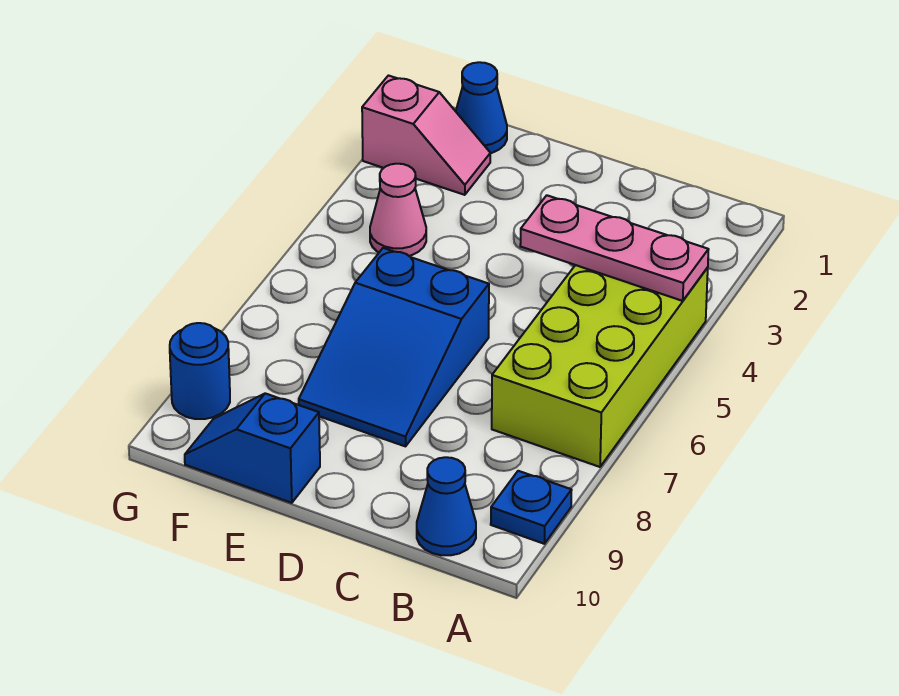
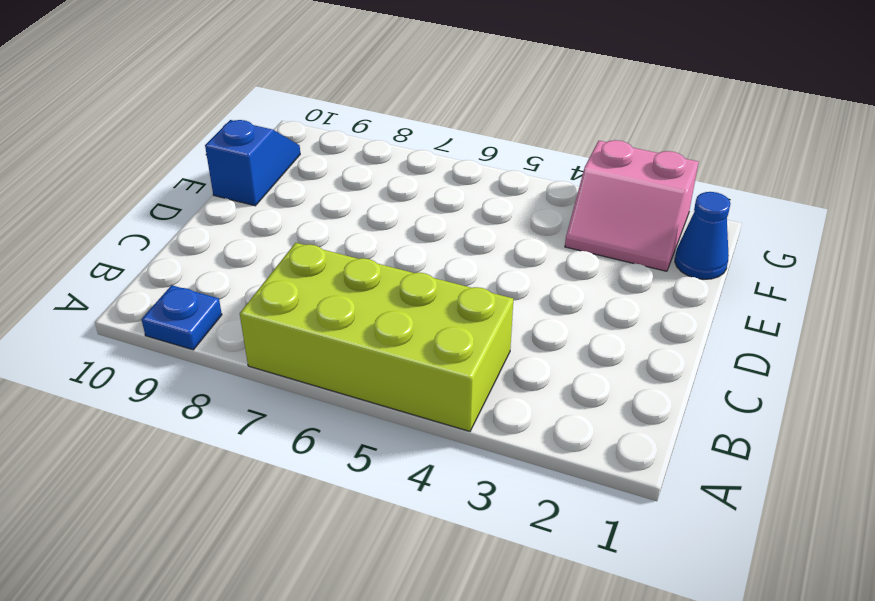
pink 2x2 slope [565,140,699,271] -> pink 1x2 slope [362,76,490,195]
none -> blue 1x1 cone [417,457,476,555]
none -> blue 2x3 slope [299,248,489,446]

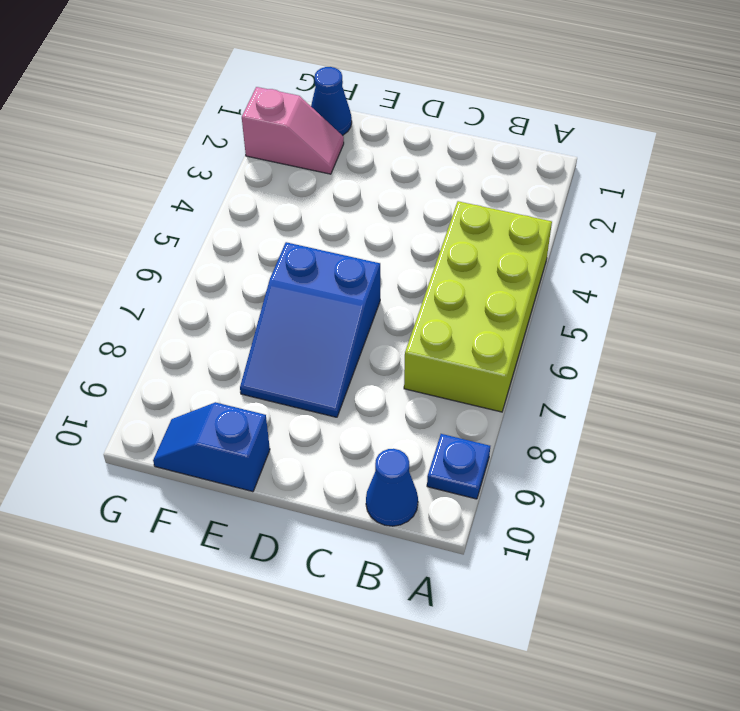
none -> pink 1x1 cone [370,164,426,256]
none -> blue 1x1 round brick [170,323,230,419]

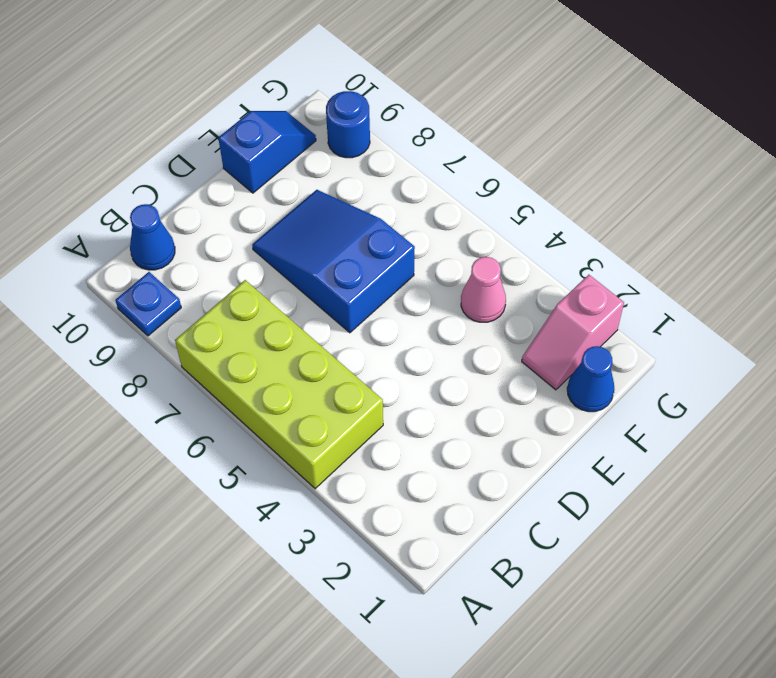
none -> pink 1x3 plate [520,195,709,301]

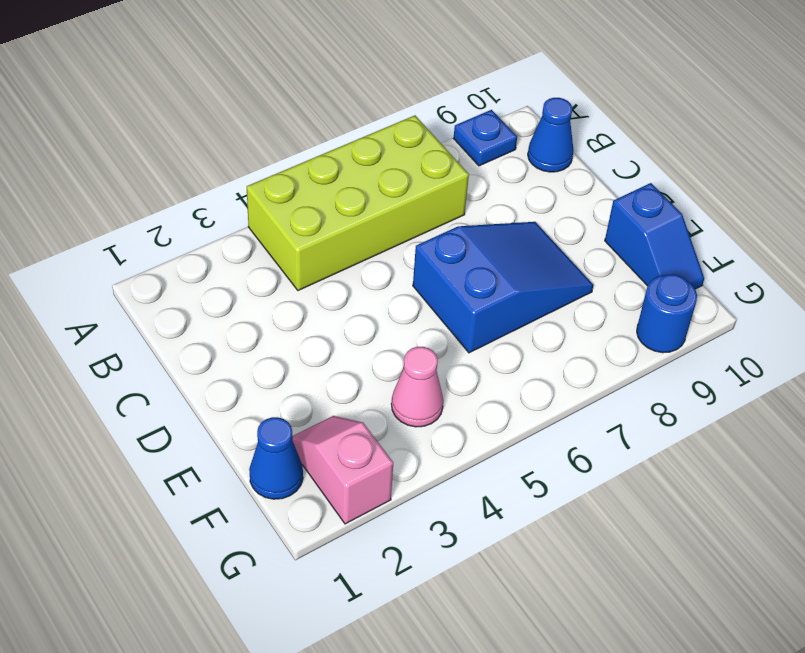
none -> pink 1x3 plate [520,195,709,301]

